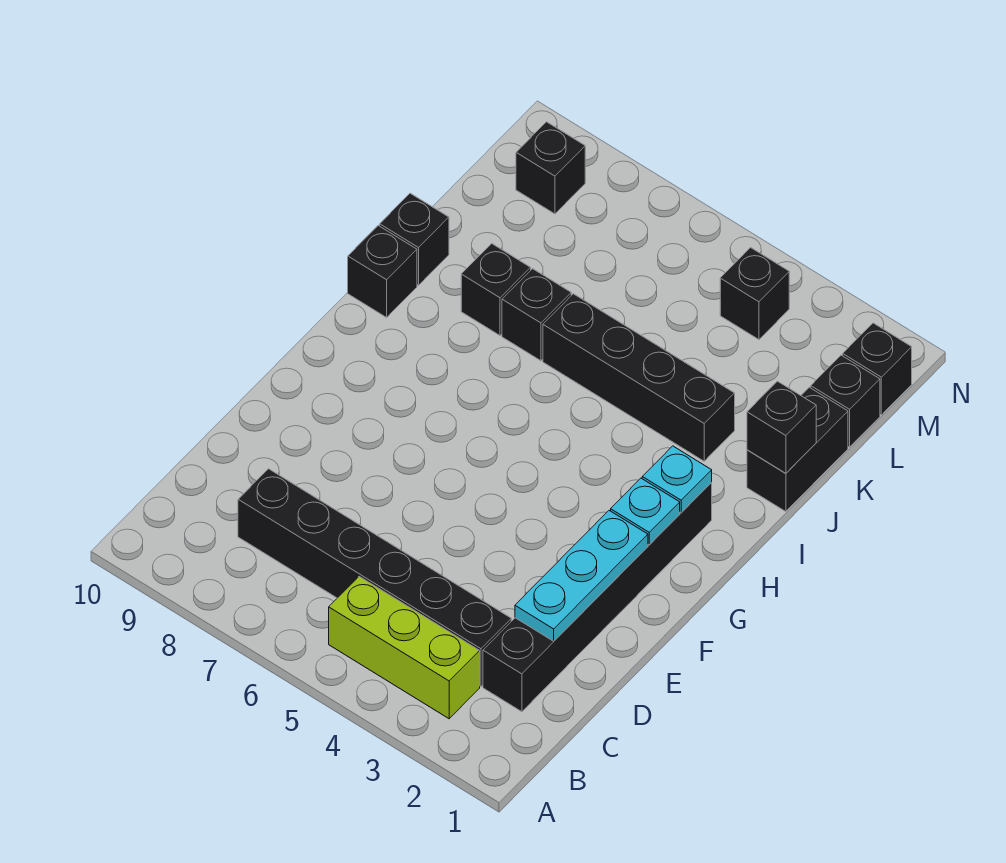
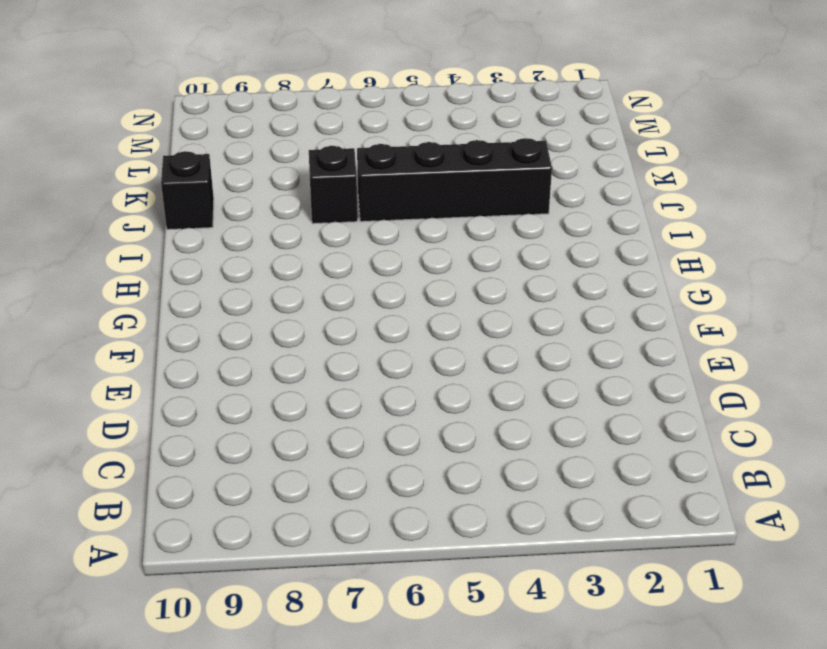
none -> lime 1x3 brick [329,577,480,719]
none -> black 1x6 brick [483,483,712,712]
none -> black 1x6 brick [238,469,511,686]

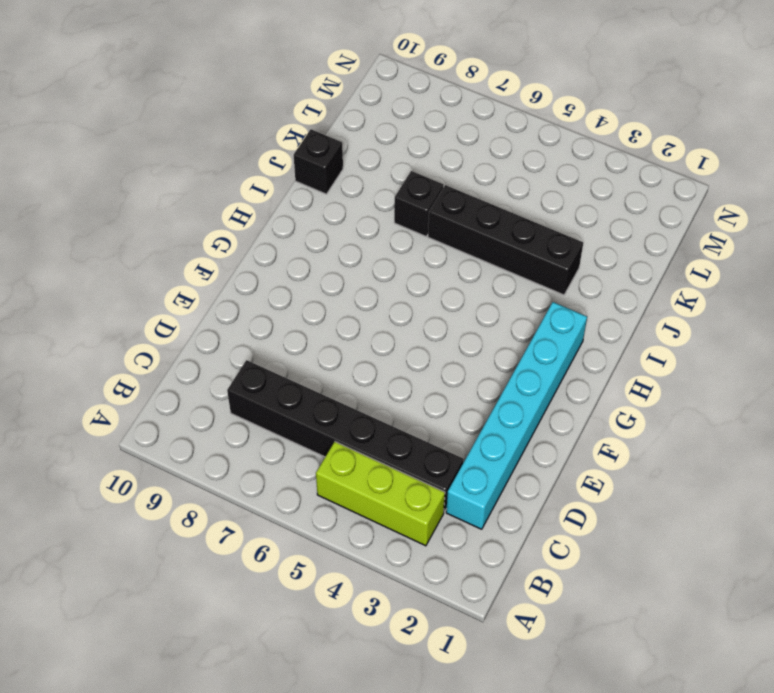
cyan 1x6 brick [446,302,587,529] -> black 1x6 brick [483,483,712,712]
none -> black 1x1 brick [348,226,417,317]
none -> black 1x2 brick [747,387,848,512]
none -> black 1x1 brick [461,244,531,335]

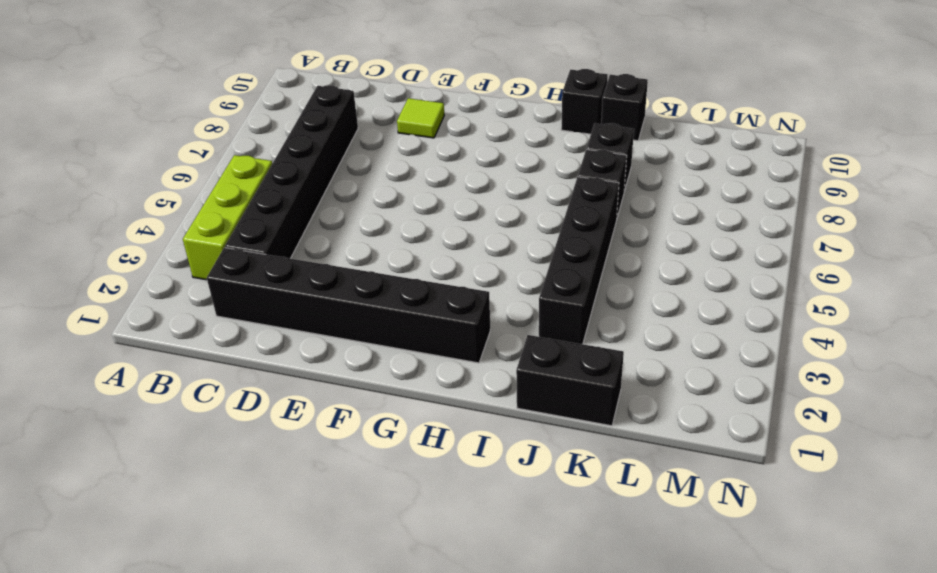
lime 1x1 tile [397,98,444,138] -> none
none -> black 1x1 brick [811,355,880,447]
none -> black 1x1 brick [843,323,912,415]
none -> black 1x1 brick [720,248,789,339]

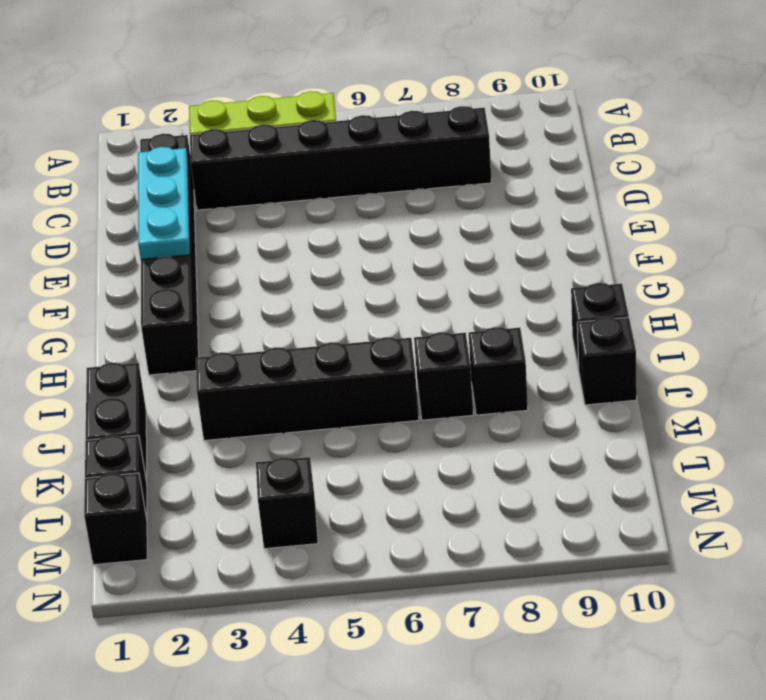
none -> black 1x1 brick [516,122,585,214]
none -> cyan 1x1 plate [611,478,680,544]
none -> cyan 1x1 plate [642,446,712,513]

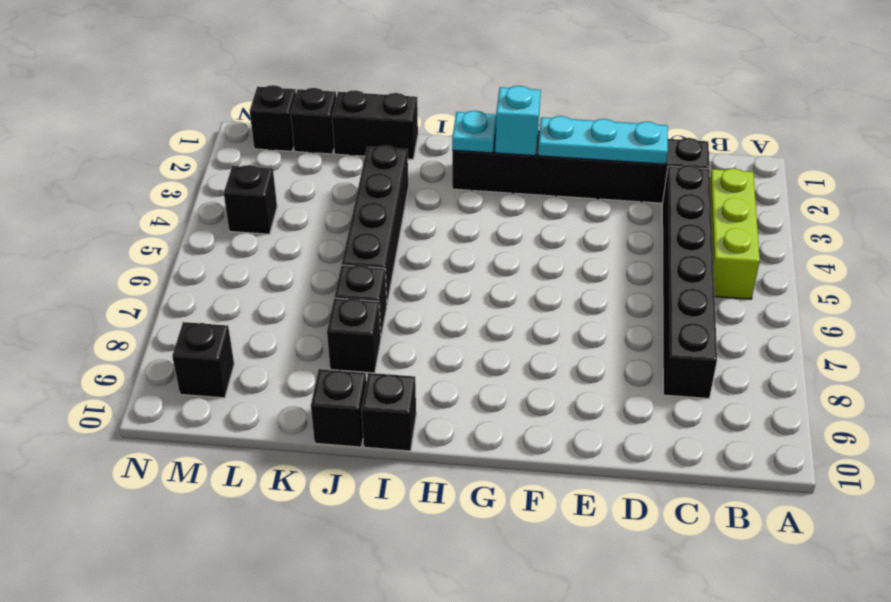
cyan 1x1 brick [495,86,541,156] -> cyan 1x1 plate [611,478,680,544]
none -> black 1x1 brick [747,381,816,473]

